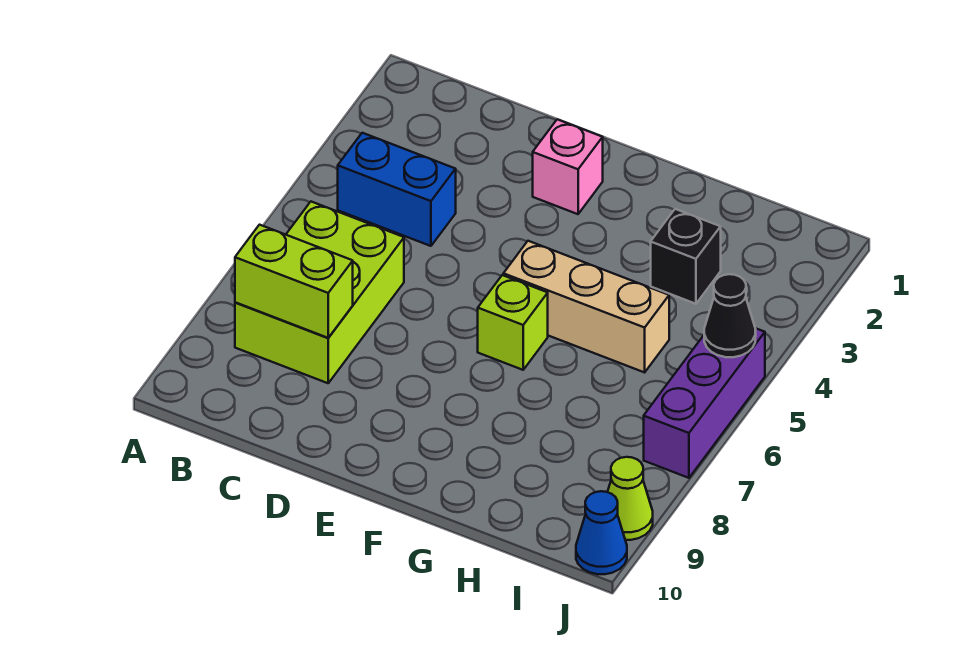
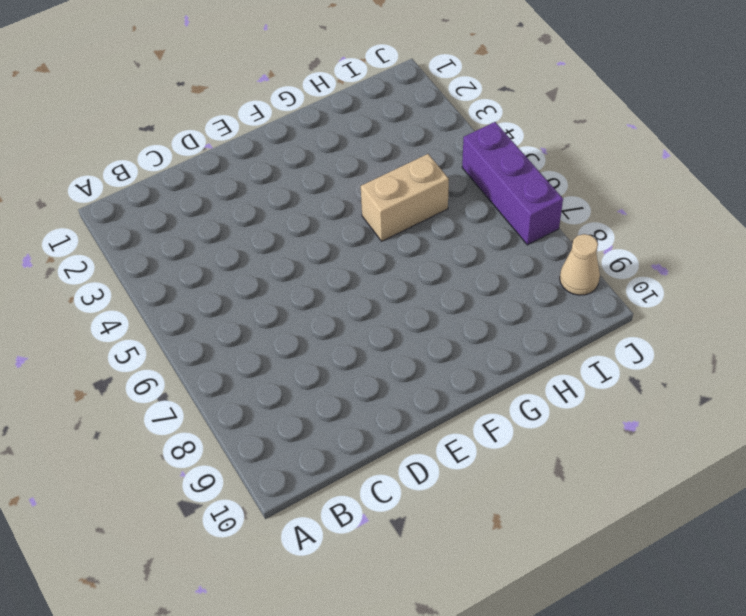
tan 1x2 brick [361,154,449,241] -> tan 1x3 brick [503,241,669,372]
tan 1x1 cone [560,234,600,295] -> lime 1x1 cone [608,457,653,540]
none -> blue 1x2 brick [338,133,456,246]
none -> lime 2x3 brick [235,202,404,383]

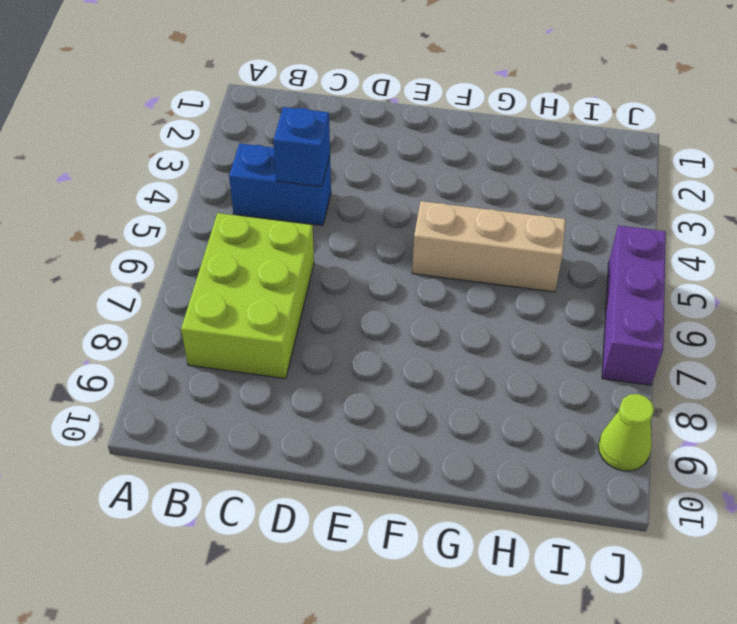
blue 1x1 brick [273,107,330,187] -> none
none -> pink 1x1 brick [533,119,603,214]
none -> lime 1x1 brick [478,275,548,370]

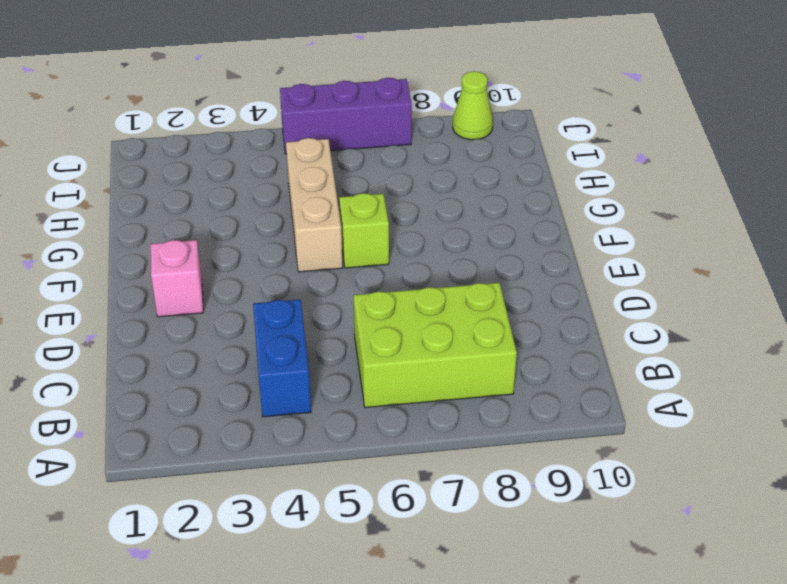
none -> black 1x1 brick [651,209,721,304]
none -> blue 1x1 cone [576,491,627,574]

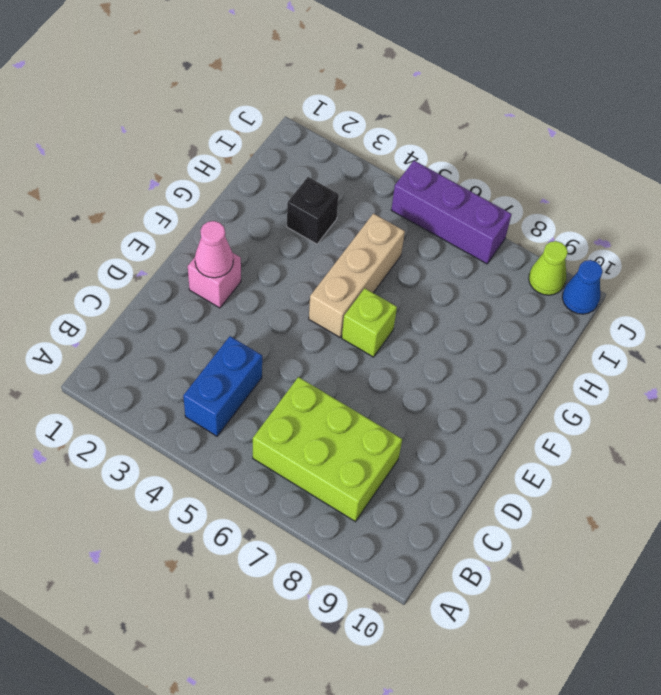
pink 1x1 cone [195,221,233,278] -> none
none -> lime 1x2 brick [235,225,353,338]
none -> black 1x1 cone [704,274,756,357]

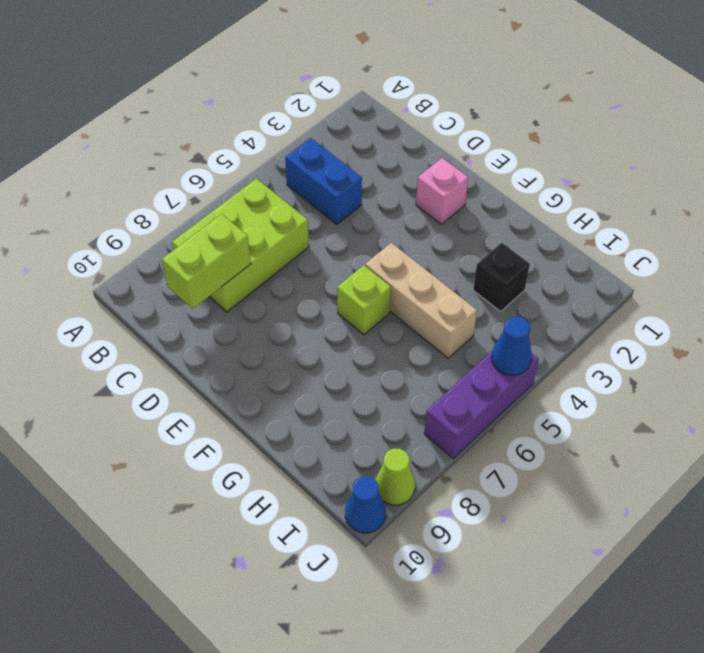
lime 1x2 brick [162,214,251,309] -> lime 1x2 brick turned to [235,225,353,338]
blue 1x1 cone [492,317,532,375] -> black 1x1 cone [704,274,756,357]

